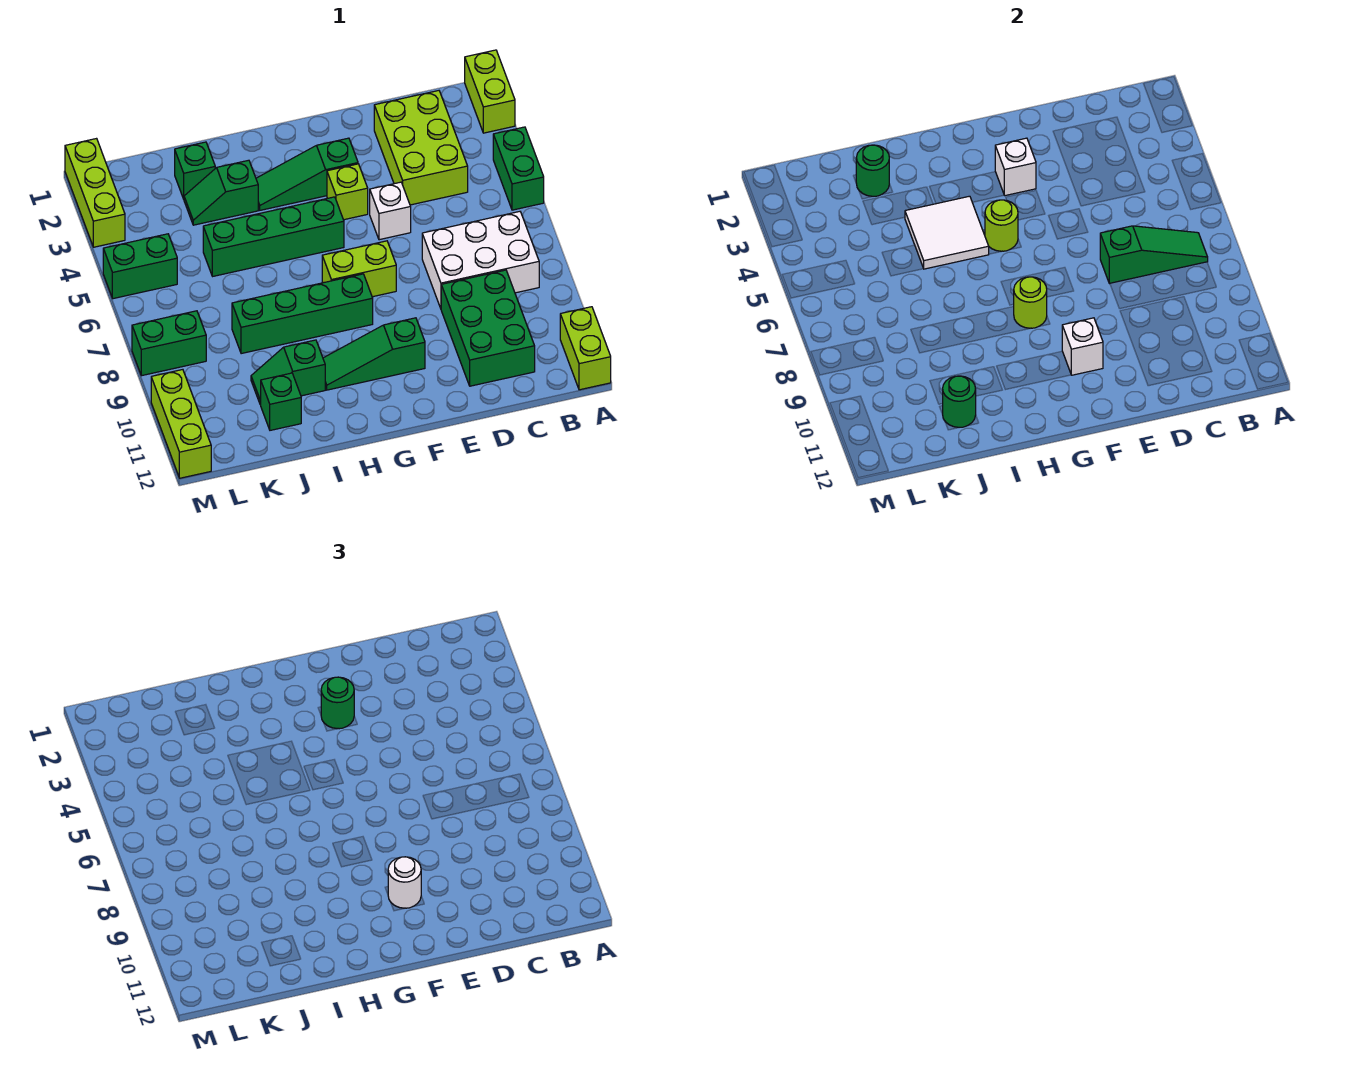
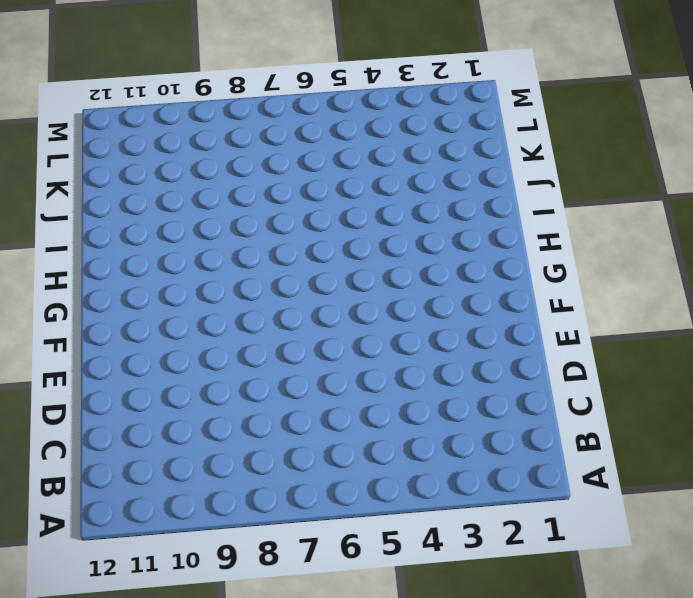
none -> lime 1x2 brick [465,50,515,133]
none -> green 1x2 brick [493,127,544,210]
none -> lime 1x2 brick [560,307,611,390]
none -> white 2x3 brick [422,212,539,308]

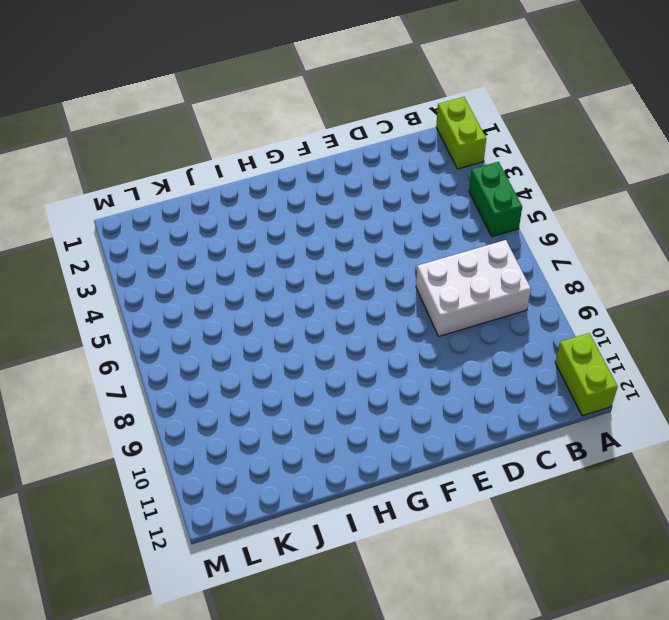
none -> lime 2x3 brick [374,91,468,205]
none -> green 2x3 brick [441,270,535,386]
none -> white 1x1 brick [370,182,411,240]
none -> green 1x3 slope [256,138,358,210]

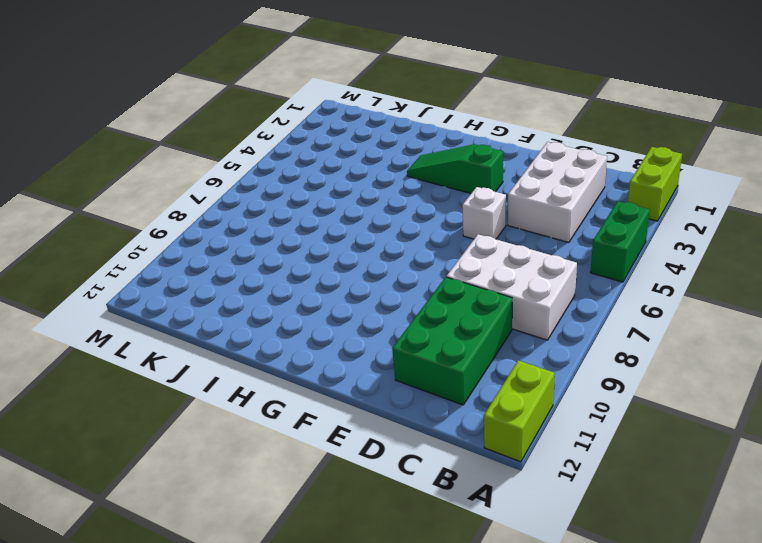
white 2x3 brick [508,142,607,243] -> lime 2x3 brick [374,91,468,205]
none -> lime 1x1 brick [327,164,368,220]
none -> lime 1x2 brick [322,241,396,297]
none -> green 1x3 slope [323,318,425,390]
none -> green 1x4 brick [203,197,344,276]

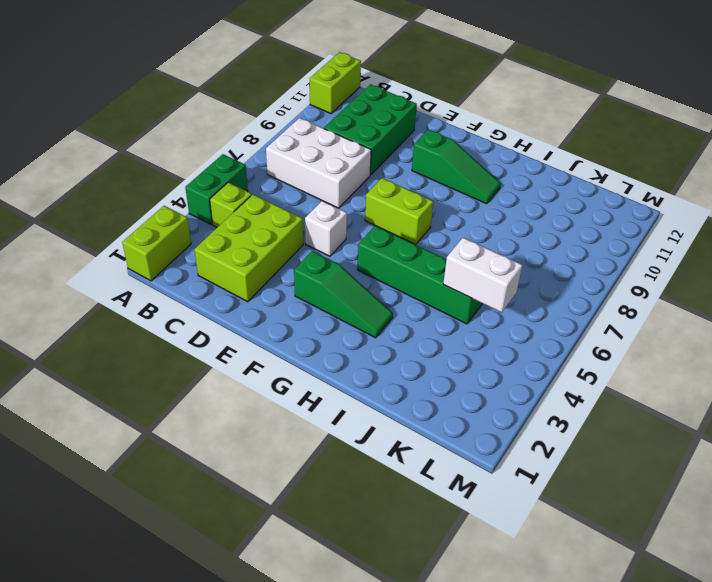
lime 1x1 brick [210,182,252,227] -> lime 1x1 brick moved to [327,164,368,220]
white 1x2 brick [443,238,522,313] -> none
none -> green 1x4 brick [232,274,373,354]
none -> green 1x2 slope [184,160,258,225]
none -> green 1x2 slope [251,340,325,405]
none -> green 1x1 brick [175,142,215,199]

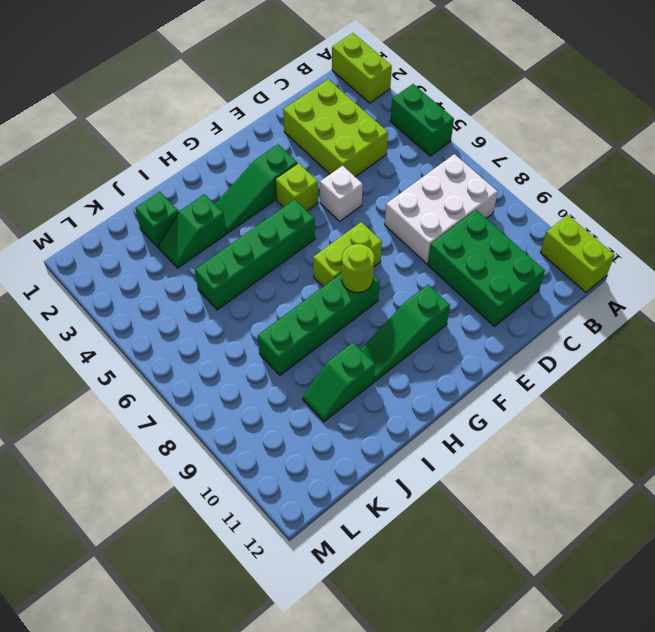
none -> green 1x1 brick [261,373,301,430]
none -> green 1x2 brick [103,234,177,299]
none -> green 1x2 brick [132,311,206,376]
none -> lime 1x3 brick [65,139,125,247]

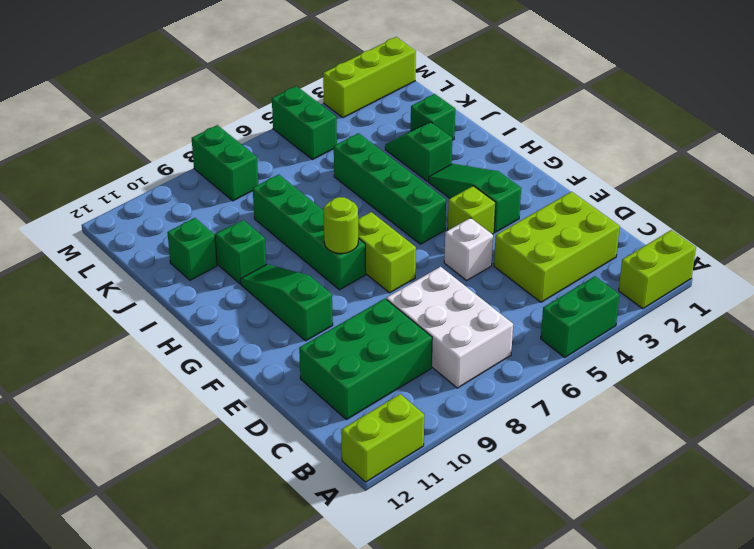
none -> lime 1x3 brick [151,370,211,478]
none -> green 1x3 slope [1100,226,1208,284]
none -> white 1x1 brick [995,138,1036,196]
none -> white 1x1 brick [1062,318,1103,375]

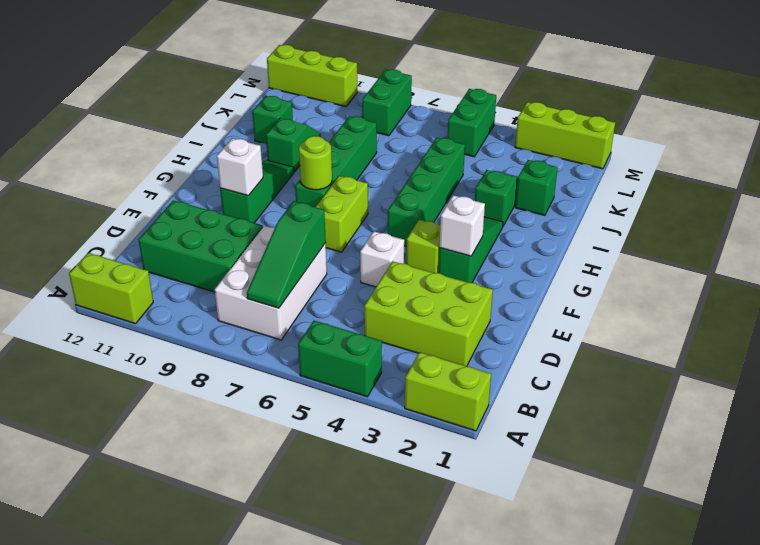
none -> lime 1x1 round brick [985,200,1018,251]
none -> white 2x2 tile [905,196,989,269]
none -> green 1x1 round brick [856,145,889,196]
none -> green 1x1 round brick [942,376,976,427]

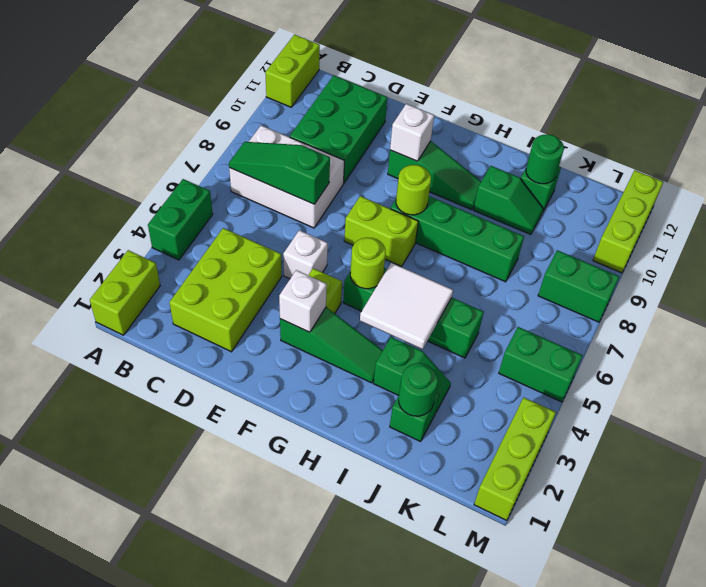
none -> green 1x1 round brick [321,677,354,729]
none -> white 1x1 round brick [388,857,421,908]

